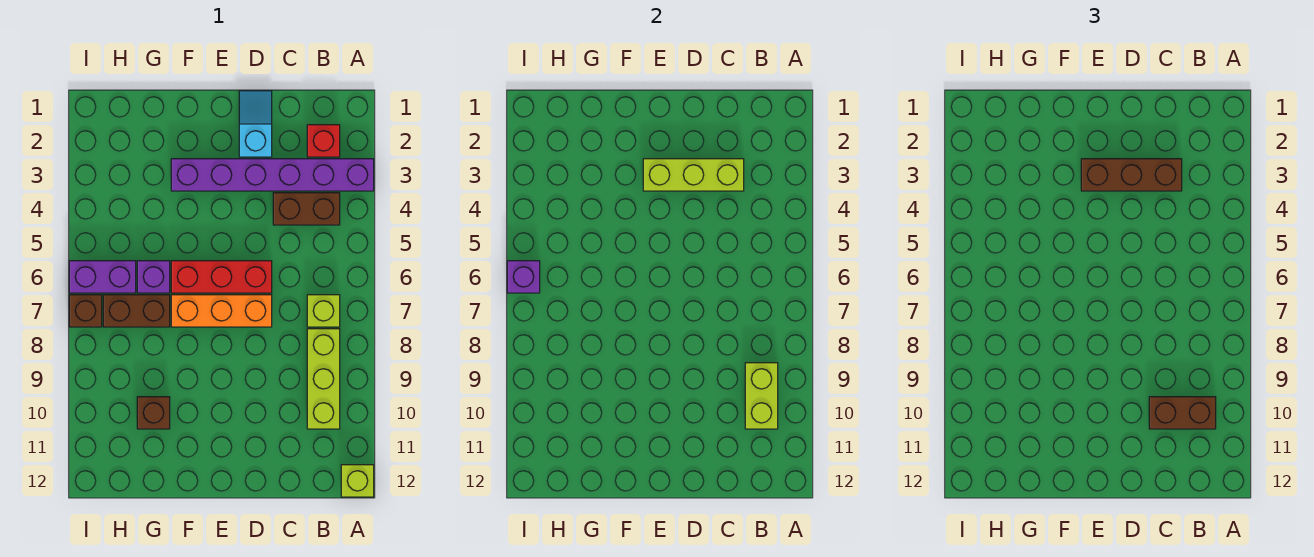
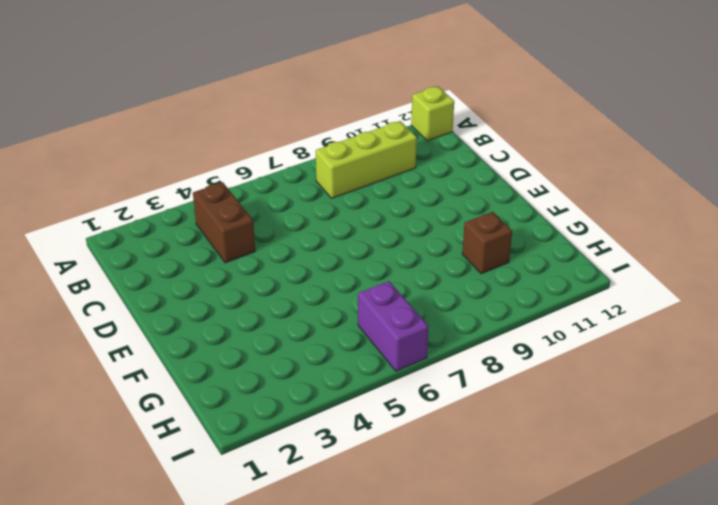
none -> purple 1x6 brick [171,159,374,191]
none -> red 1x1 brick [307,125,340,157]
none -> lime 1x1 brick [307,295,340,327]

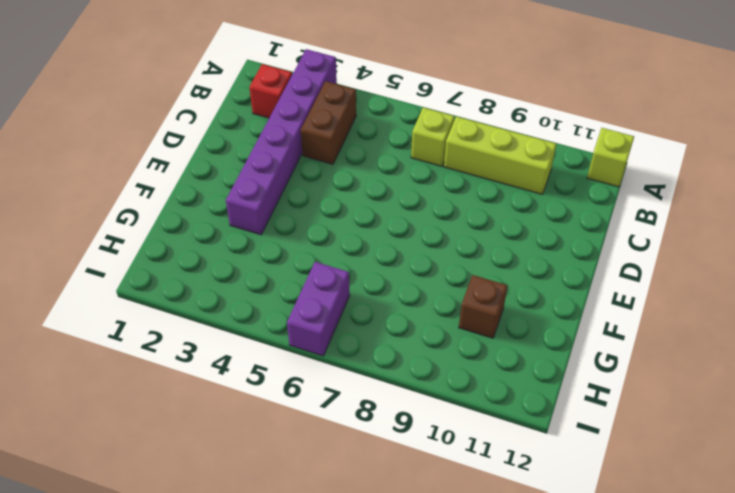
none -> cyan 1x2 slope [239,91,272,157]
none -> red 1x3 brick [171,261,272,293]
none -> orange 1x3 brick [171,295,272,327]

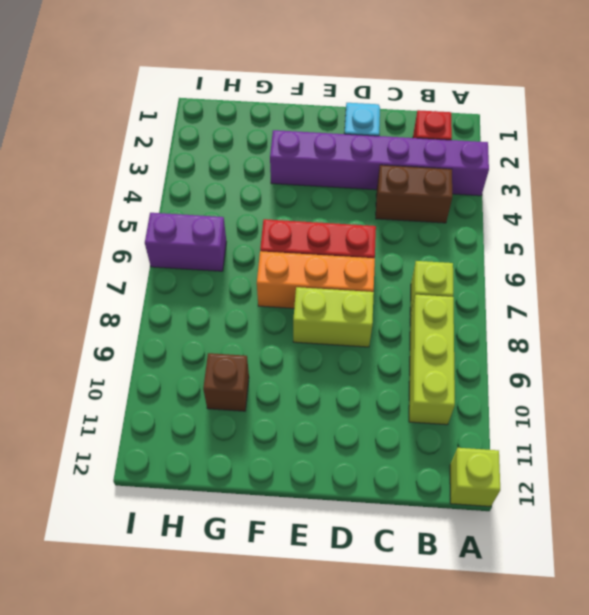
lime 1x2 brick [293,287,374,347] -> lime 1x2 brick turned to [745,363,778,429]
none -> purple 1x1 brick [137,261,170,293]
none -> brown 1x2 brick [103,295,170,327]
none -> brown 1x1 brick [69,295,102,327]

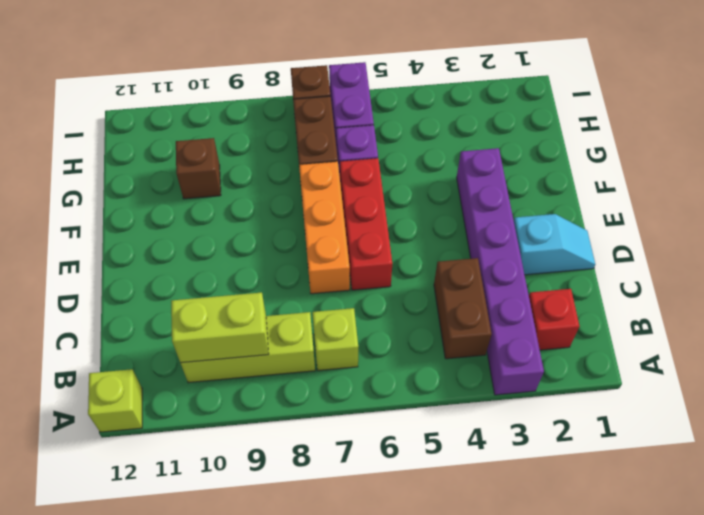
none -> lime 1x3 brick [643,159,744,191]
none -> purple 1x1 brick [507,261,540,293]
none -> brown 1x2 brick [1149,397,1216,429]

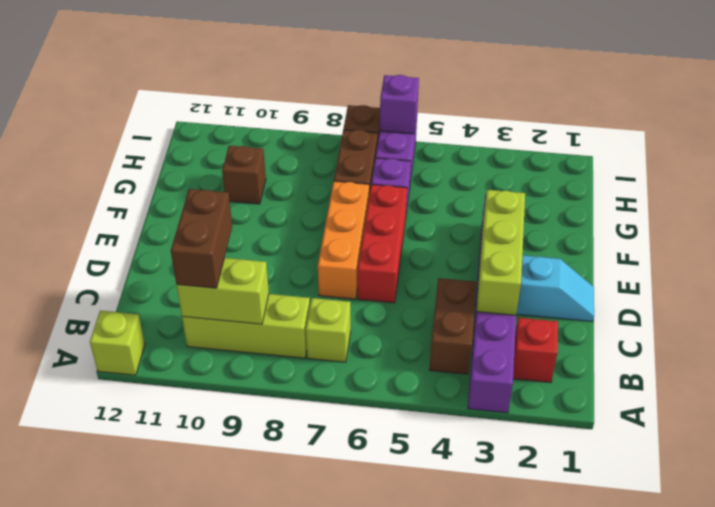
none -> brown 1x3 brick [1081,159,1182,191]

